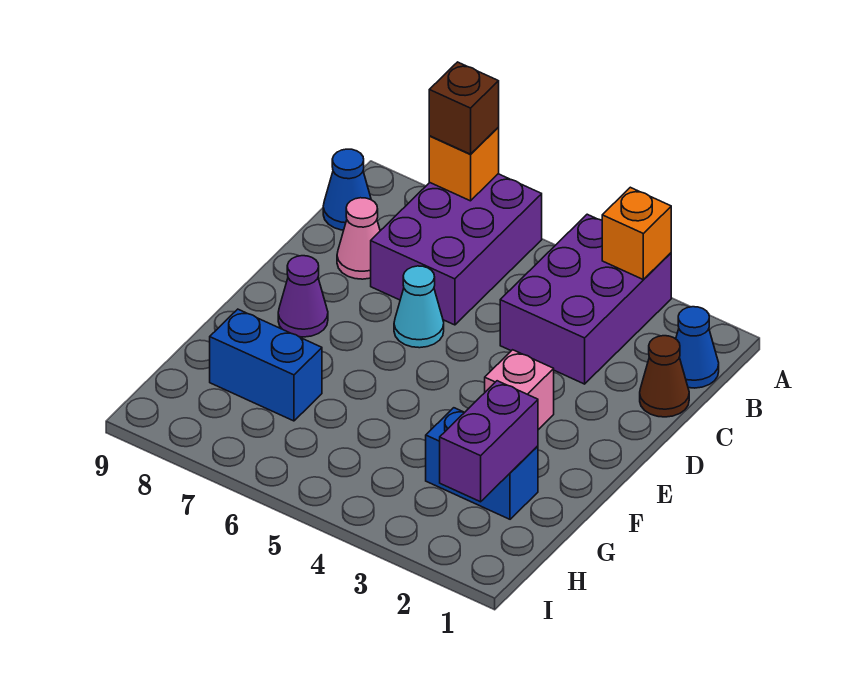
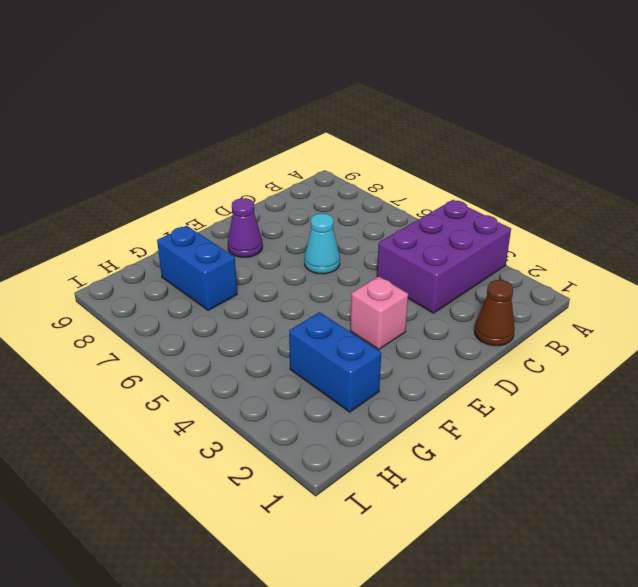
none -> purple 2x3 brick [371,174,542,325]
none -> blue 1x1 cone [676,307,719,388]
none -> blue 1x1 cone [323,149,371,230]

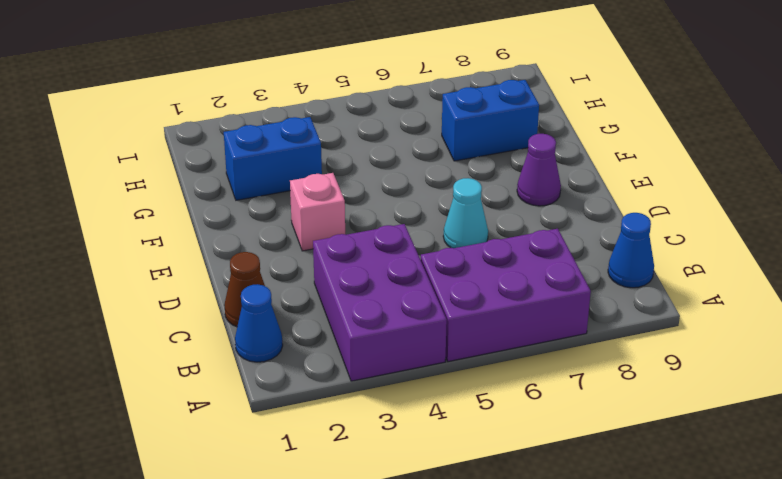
purple 2x3 brick [421,229,591,362] -> purple 2x3 brick turned to [371,174,542,325]
none -> pink 1x1 cone [337,198,380,279]
none -> orange 1x1 brick [602,187,671,280]
none -> orange 1x1 brick [429,128,499,201]

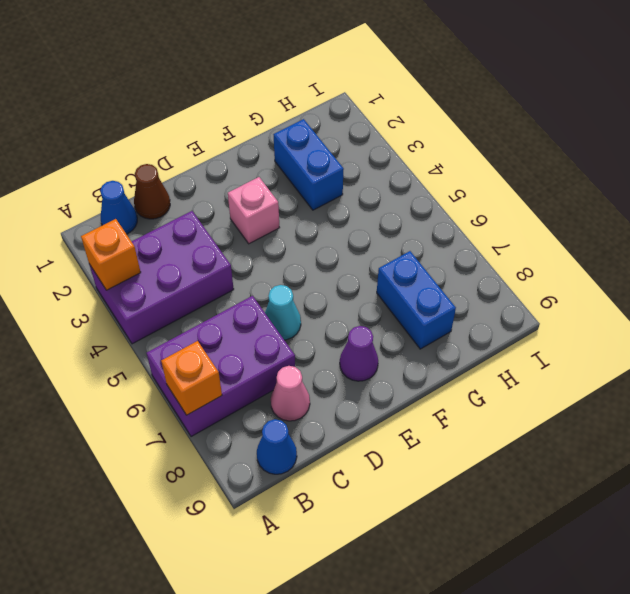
none -> purple 1x2 brick [440,381,538,502]
none -> brown 1x1 brick [429,62,499,154]

